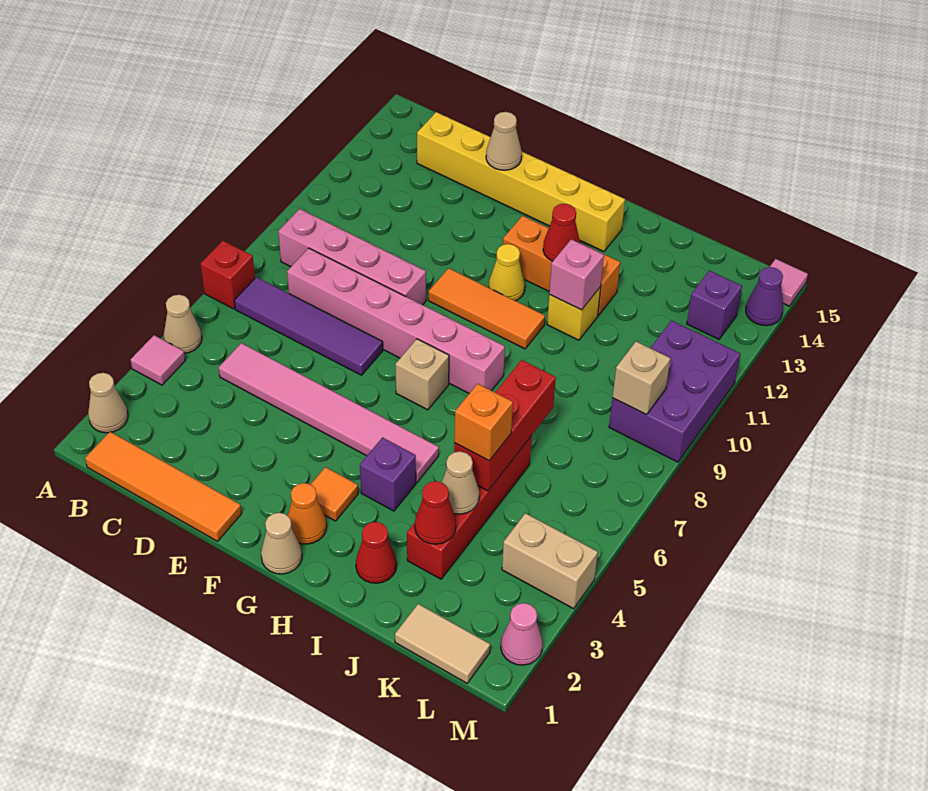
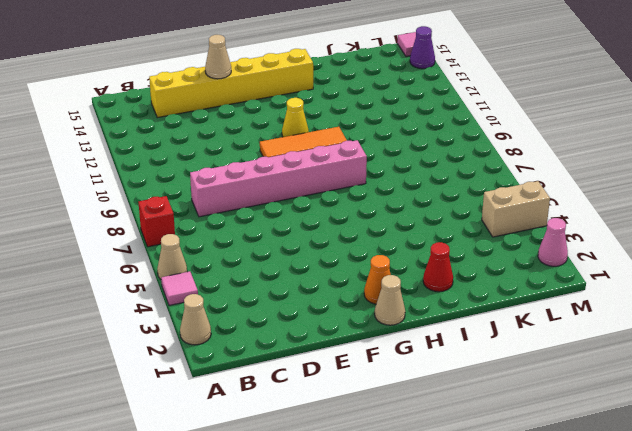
none -> orange 1x4 tile [85,432,242,541]
none -> purple 1x4 tile [234,277,383,375]
none -> pink 1x4 brick [278,209,426,305]
none -> pink 1x6 tile [219,343,439,482]

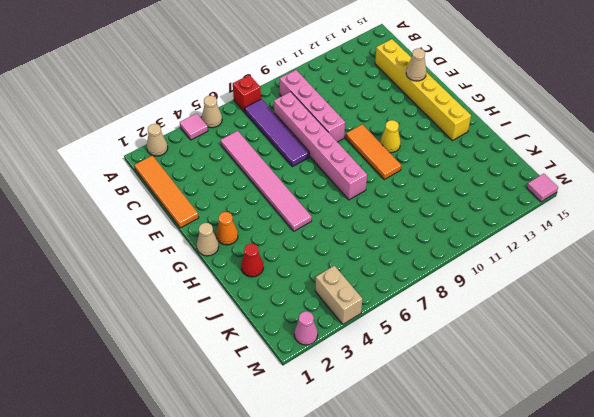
none -> orange 1x1 tile [311,467,358,521]
none -> tan 1x1 brick [395,339,449,410]
none -> orange 1x3 brick [503,216,620,315]
none -> purple 1x1 brick [360,438,416,511]

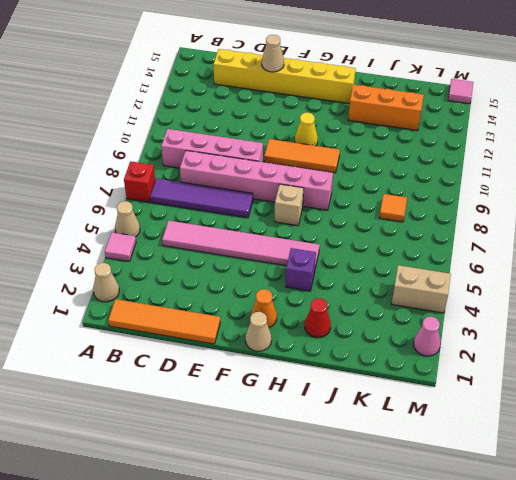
orange 1x3 brick [348,85,424,131] -> orange 1x3 brick moved to [503,216,620,315]
orange 1x1 tile [379,194,407,222] -> orange 1x1 tile moved to [311,467,358,521]
none -> yellow 1x1 brick [547,287,601,340]
none -> red 1x4 brick [407,436,532,579]
none -> tan 1x2 tile [395,604,490,683]
none -> purple 2x3 brick [609,321,740,462]

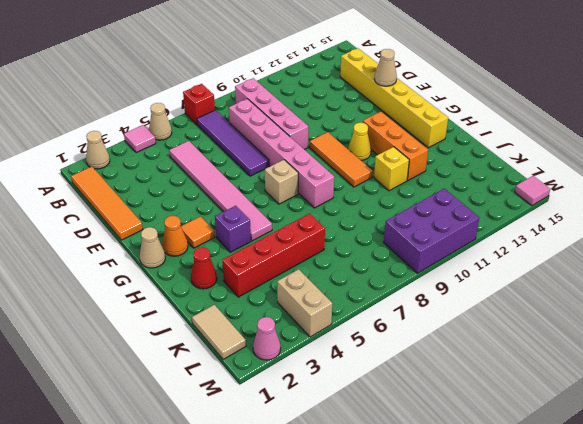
none -> purple 1x1 brick [687,270,742,339]
none -> purple 1x1 cone [746,267,783,326]
none -> red 1x1 cone [543,204,580,261]
none -> pink 1x1 brick [549,239,604,310]

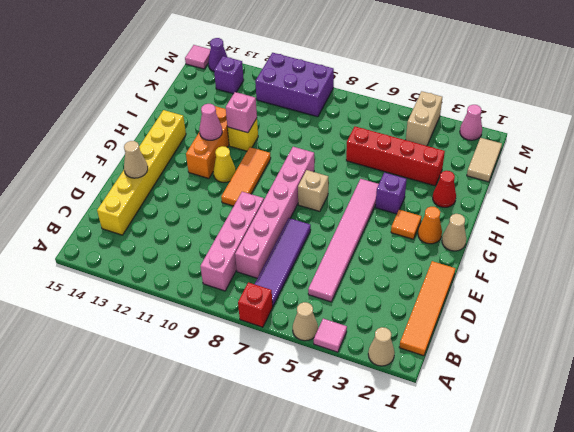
pink 1x1 cone [199,104,222,140] -> red 1x1 cone [543,204,580,261]
none -> red 1x1 cone [415,481,456,544]
none -> tan 1x1 cone [441,451,479,514]
none -> red 1x3 brick [454,360,556,491]
none -> tan 1x1 brick [613,341,670,415]

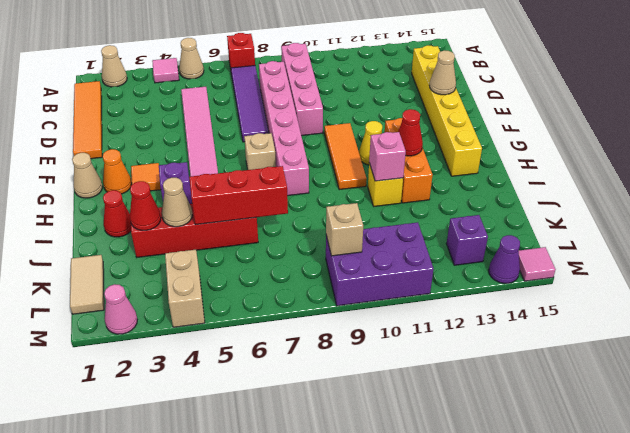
none -> orange 1x1 brick [454,384,513,461]

